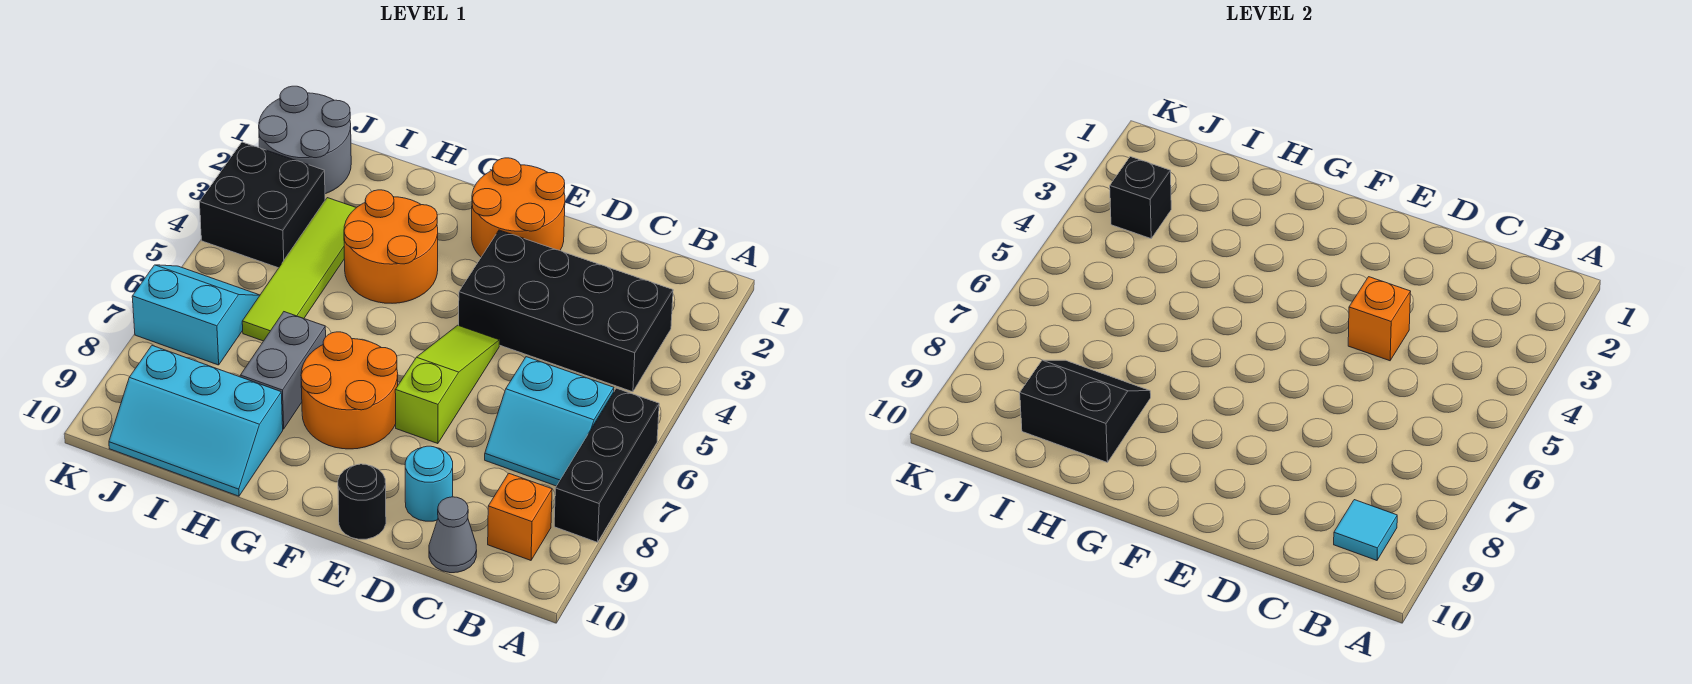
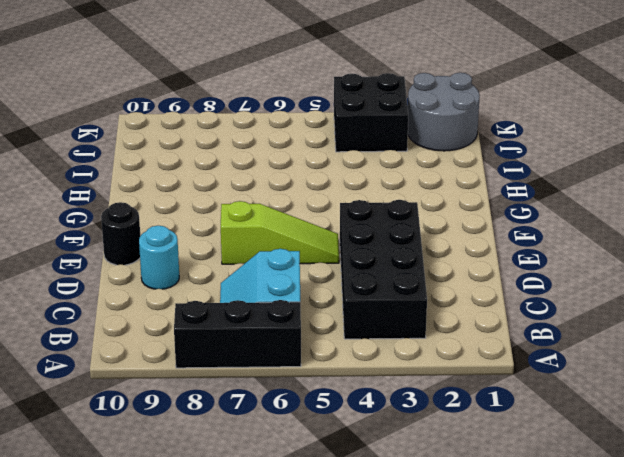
none -> orange 1x1 brick [488,474,552,560]
none -> grey 1x1 cone [429,497,477,573]
none -> orange 2x2 round brick [471,158,565,257]

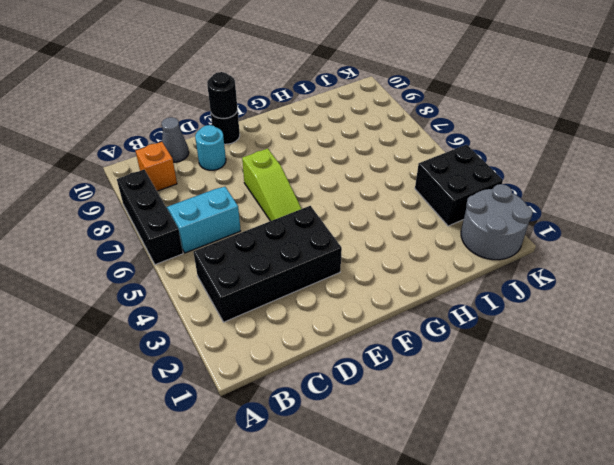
black 1x1 round brick [207,72,237,118] -> none
none -> orange 2x2 round brick [471,158,565,257]
none -> orange 2x2 round brick [301,332,398,449]
none -> orange 2x2 round brick [344,190,438,303]

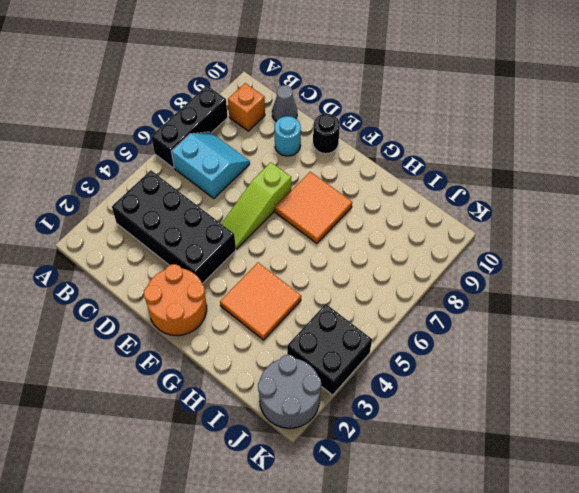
orange 2x2 tile [275,172,352,243] -> orange 2x2 round brick [301,332,398,449]
orange 2x2 tile [220,263,301,340] -> orange 2x2 round brick [344,190,438,303]
none -> grey 1x2 brick [240,312,326,429]
none -> cyan 2x3 slope [109,346,283,496]
none -> lime 1x4 tile [242,198,356,341]

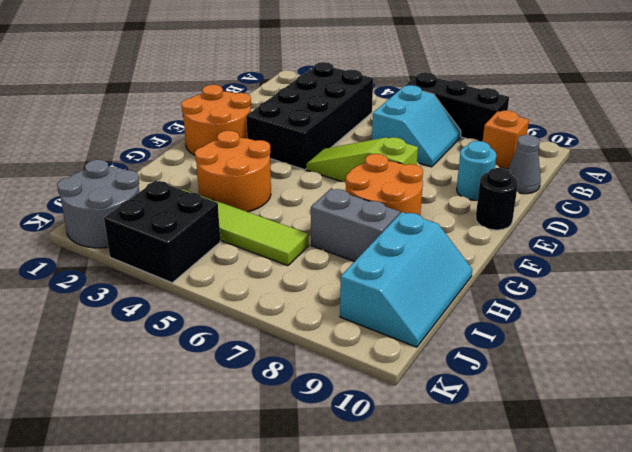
none -> cyan 2x2 slope [132,265,260,365]
none -> cyan 1x1 tile [1334,500,1397,560]
none -> orange 1x1 brick [1348,277,1411,361]

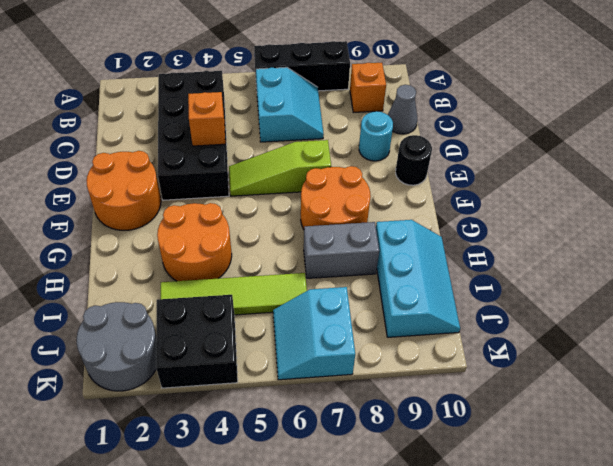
none -> cyan 1x1 tile [1334,500,1397,560]
none -> black 2x2 slope [1020,360,1151,462]
none -> black 1x1 brick [1110,157,1171,238]

